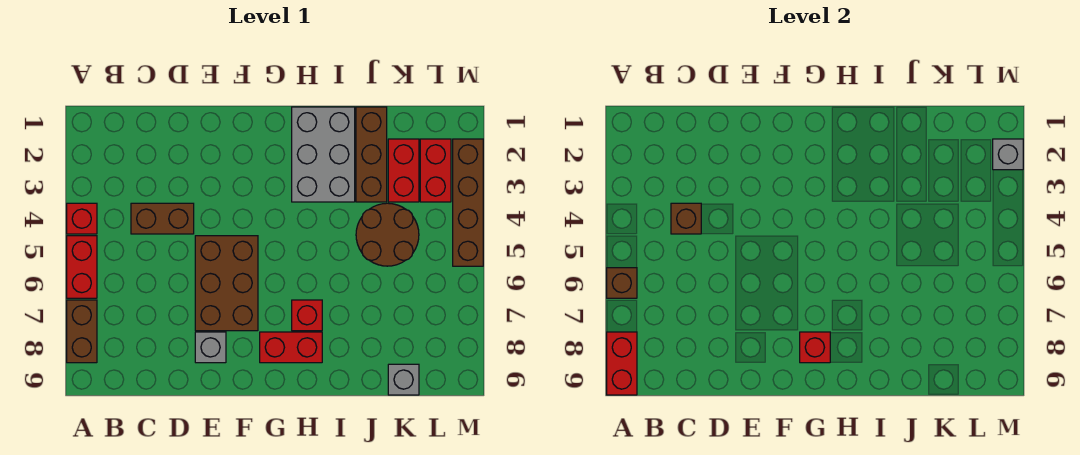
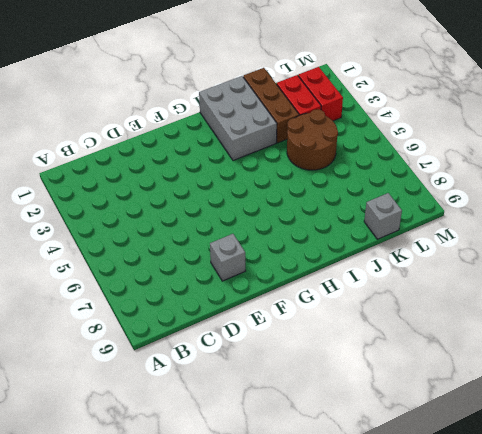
none -> red 1x1 brick [67,203,97,234]
none -> red 1x2 brick [67,236,97,298]
none -> brown 1x2 brick [67,300,97,363]

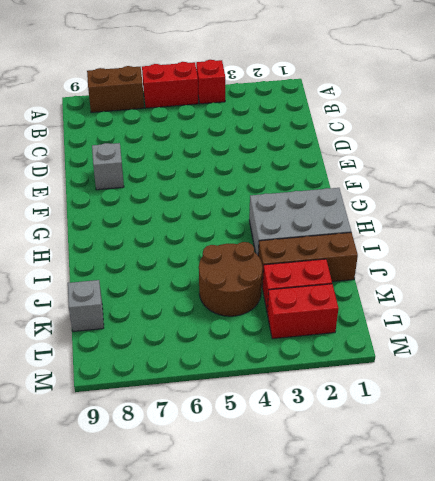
none -> brown 1x2 brick [131,203,194,234]
none -> brown 2x3 brick [195,236,258,331]
none -> red 1x2 brick [260,332,322,363]

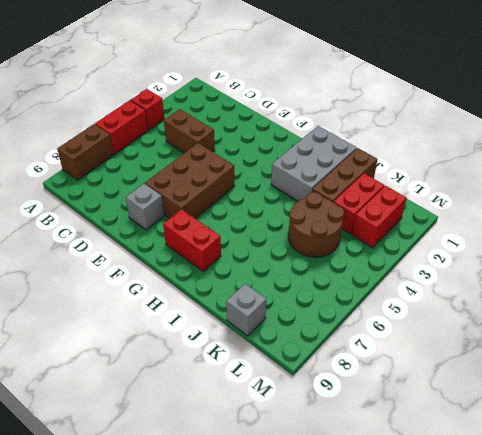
none -> red 1x1 brick [292,300,322,331]
none -> brown 1x4 brick [453,139,483,266]
none -> brown 1x1 brick [607,268,637,298]

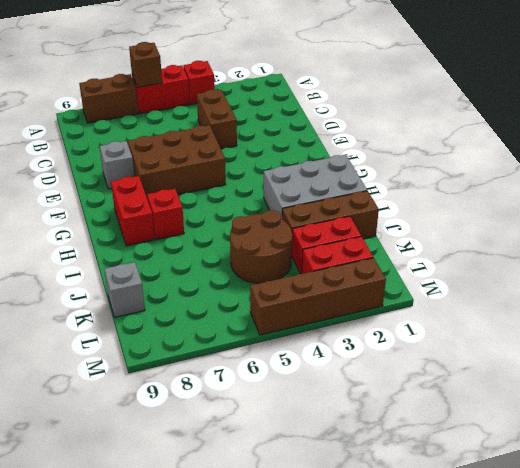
none -> red 1x2 brick [607,332,637,395]
none -> brown 1x1 brick [671,203,701,234]
none -> red 1x1 brick [800,332,830,363]

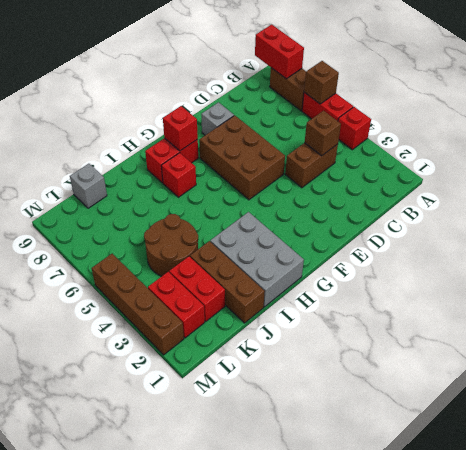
none -> grey 1x1 brick [993,139,1023,170]

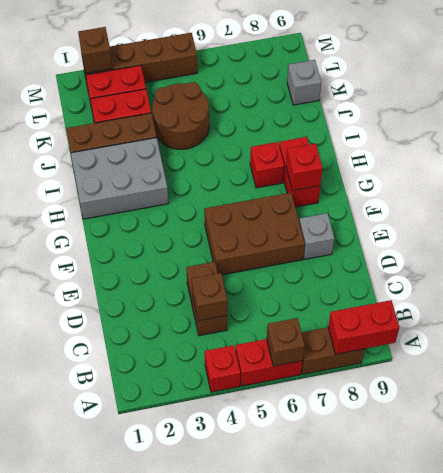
brown 1x1 brick [78,27,112,73] -> grey 1x1 brick [993,139,1023,170]

